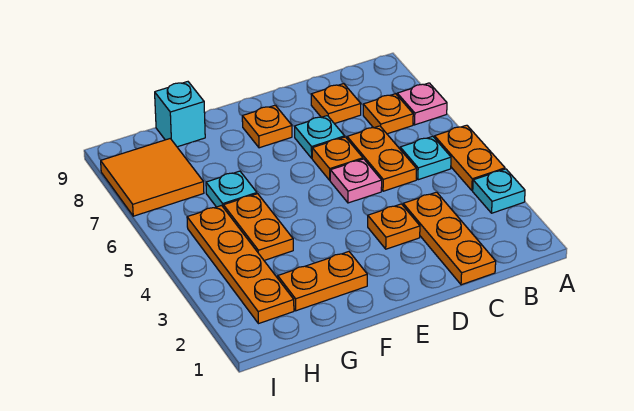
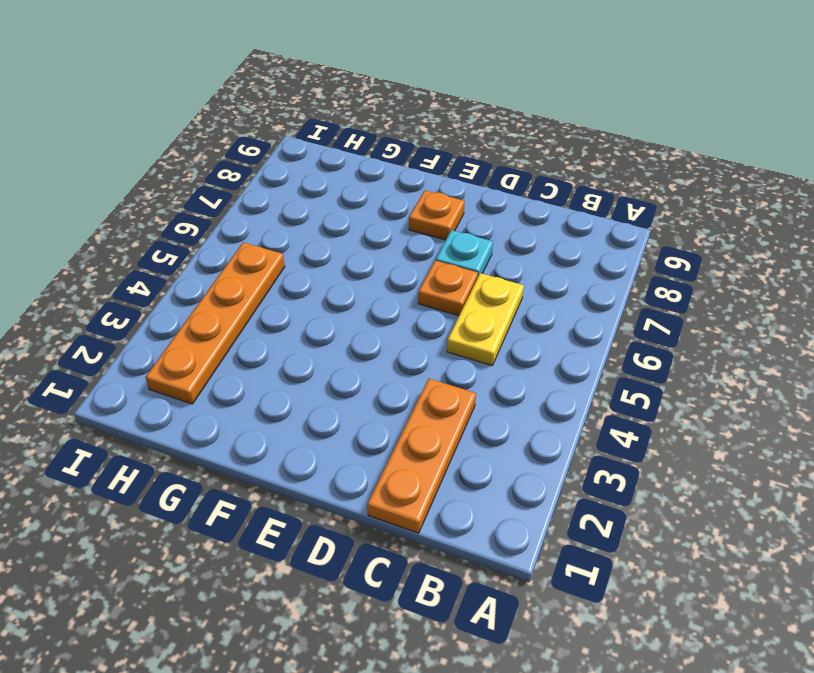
yellow 1x2 plate [447,273,524,366] -> orange 1x2 plate [347,126,417,191]
none -> cyan 1x1 plate [473,169,525,213]
none -> orange 1x2 plate [435,125,505,190]
none -> pink 1x1 plate [397,83,447,125]

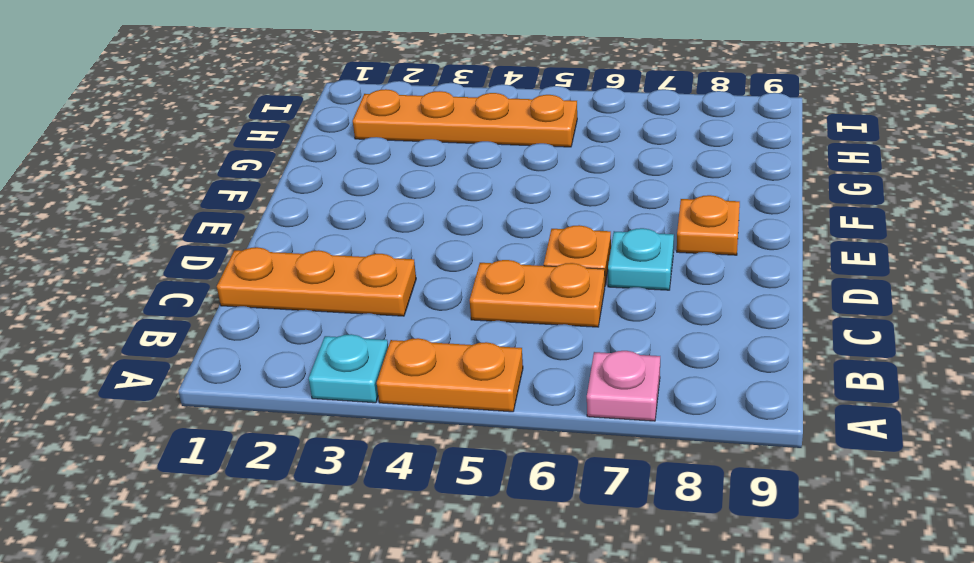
none -> cyan 1x1 plate [400,136,451,180]
none -> orange 1x1 plate [363,94,413,134]
none -> orange 1x1 plate [311,84,361,124]

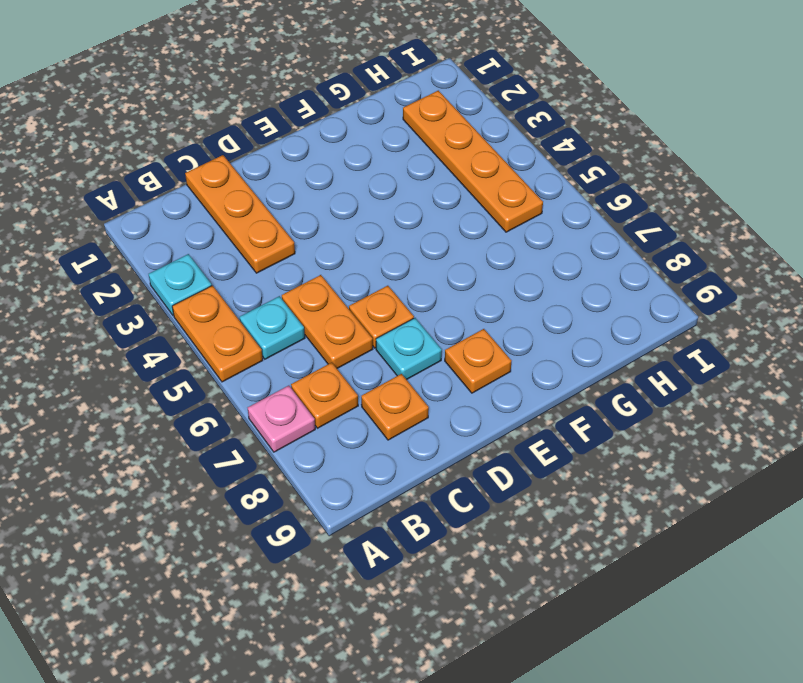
none -> orange 1x1 plate [368,204,420,249]
none -> pink 1x1 plate [330,159,382,203]
none -> orange 1x2 plate [278,252,367,311]

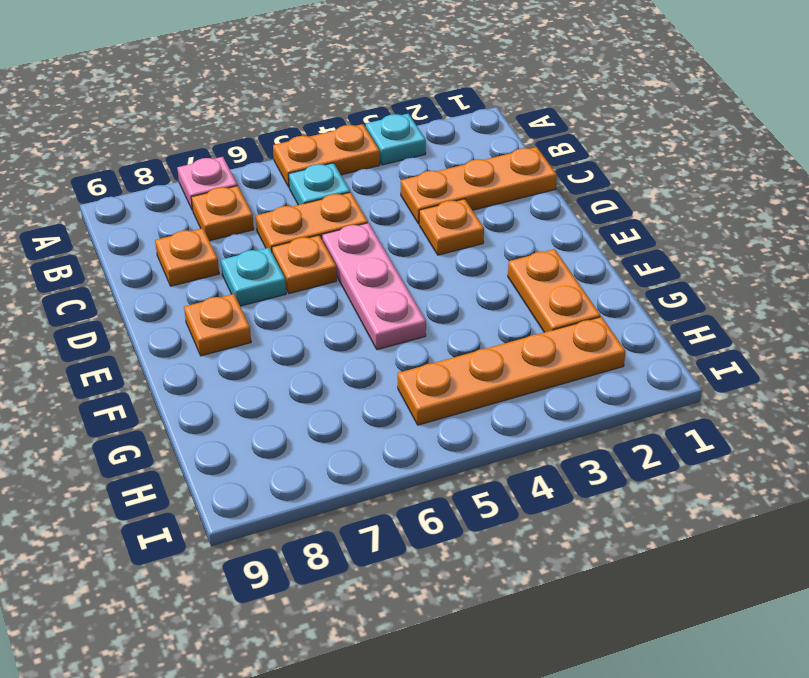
pink 1x3 plate [322,223,426,350] -> pink 1x1 plate [330,159,382,203]
none -> orange 1x2 plate [223,194,293,260]
none -> cyan 1x1 plate [206,171,257,208]
none -> cyan 1x1 brick [155,82,205,147]

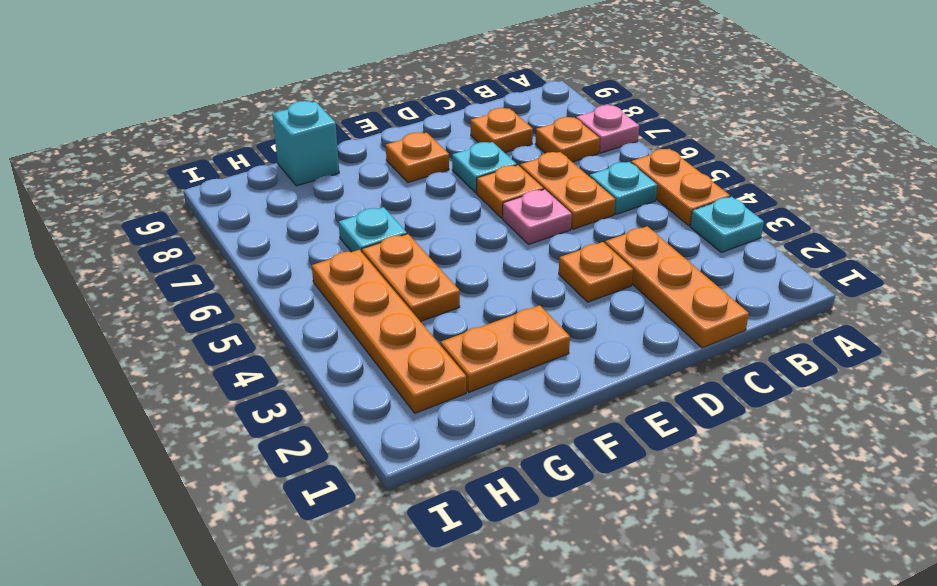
none -> orange 2x2 tile [101,139,204,216]

